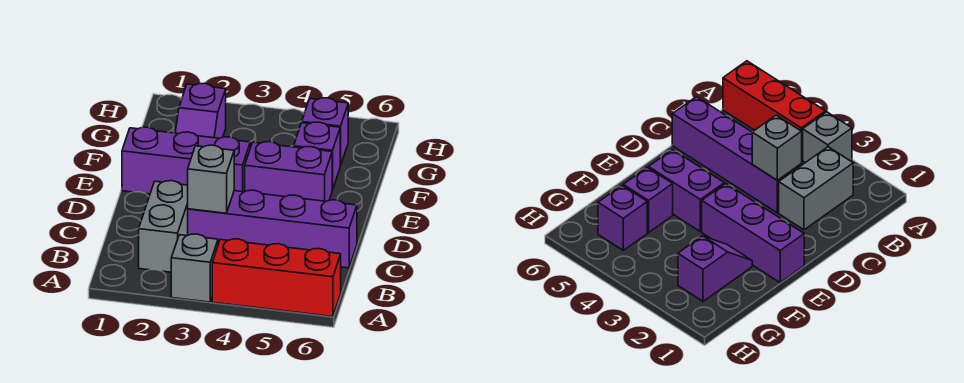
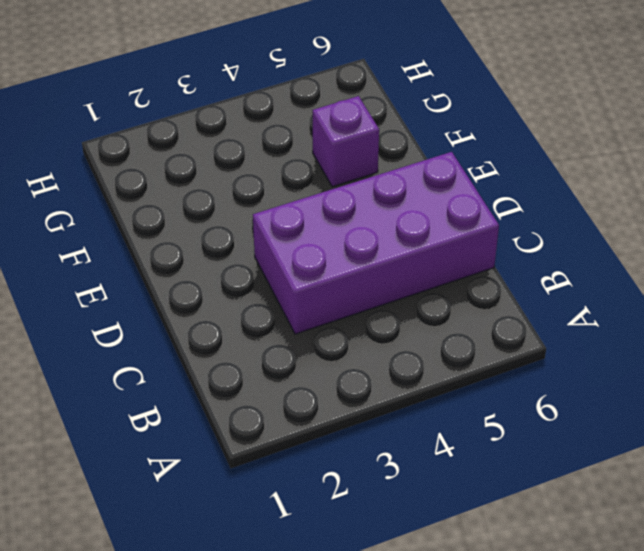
purple 2x4 brick [253,152,499,334] -> purple 1x4 brick [188,190,357,268]
none -> grey 1x1 brick [171,234,218,302]
none -> red 1x3 brick [212,239,341,317]

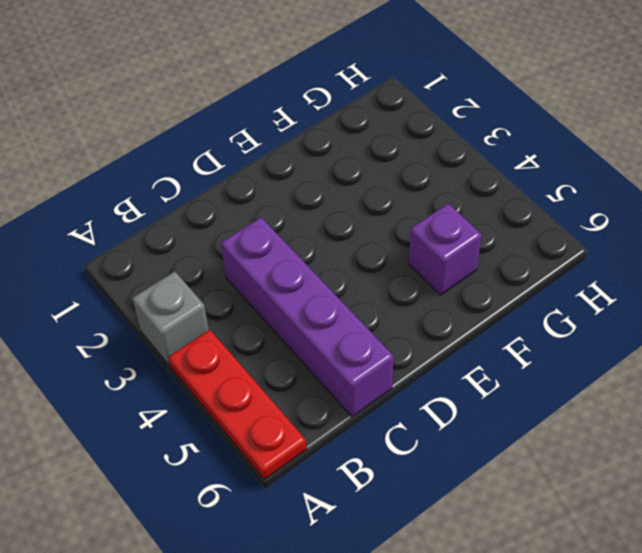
red 1x3 plate [168,330,307,480] -> red 1x3 brick [212,239,341,317]
none -> grey 1x2 brick [139,181,188,272]
none -> purple 1x3 brick [122,127,250,194]

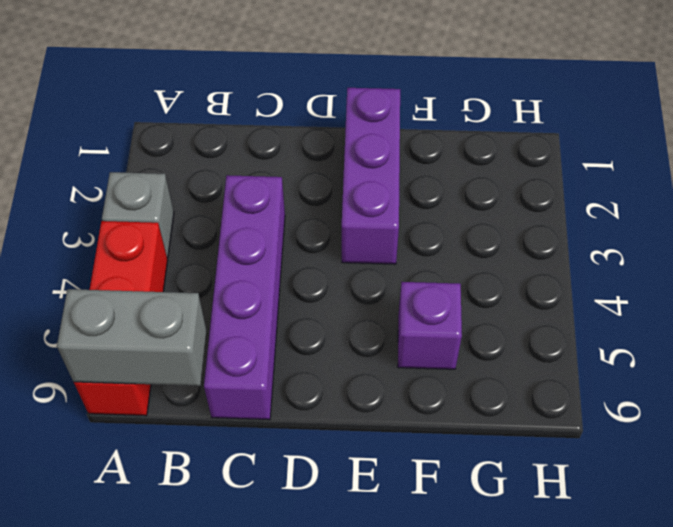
grey 1x2 brick [57,289,207,386] -> grey 1x2 brick moved to [139,181,188,272]
none -> purple 1x2 brick [245,142,332,201]
none -> purple 1x2 slope [175,83,226,138]

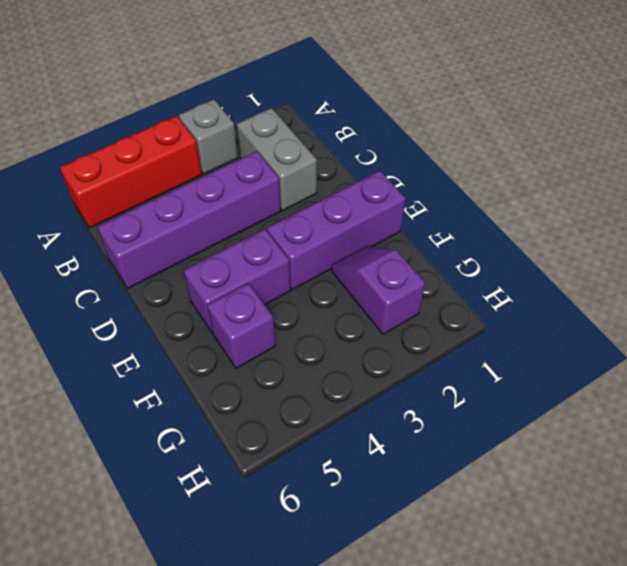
none -> purple 1x1 brick [302,98,348,166]
none -> grey 1x1 brick [188,145,234,213]

